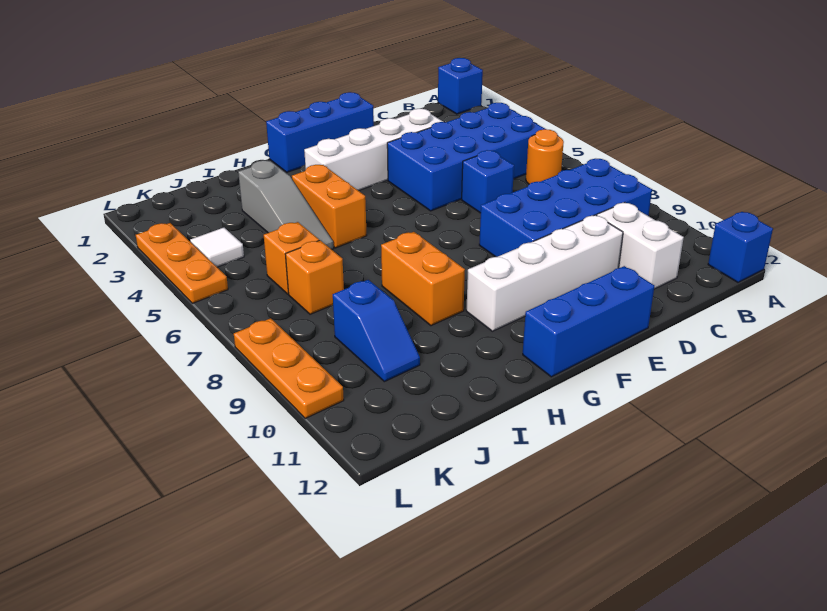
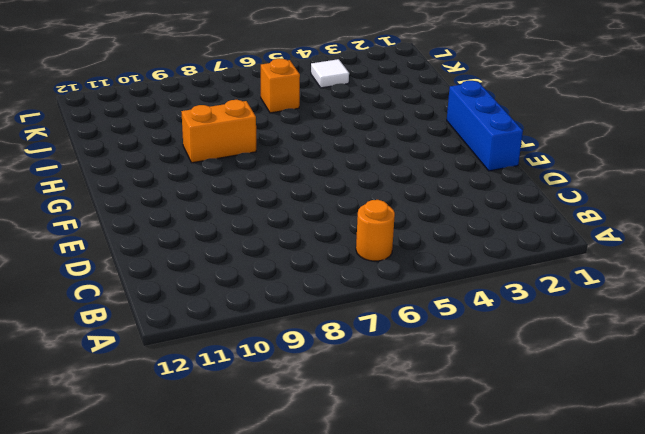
none -> blue 1x1 brick [438,58,483,114]
none -> blue 1x1 brick [708,212,773,282]
none -> blue 2x4 brick [387,103,545,211]

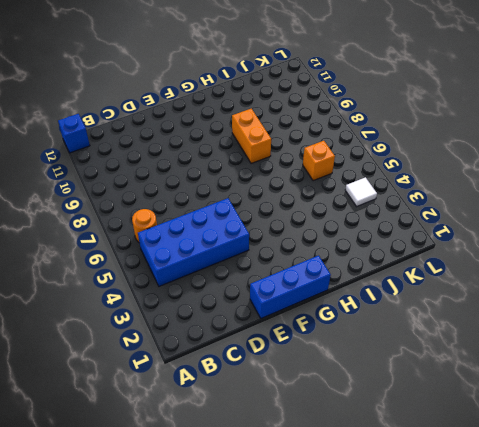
none -> blue 1x1 brick [438,58,483,114]
none -> blue 2x4 brick [479,159,652,257]
none -> white 1x2 brick [597,203,684,289]

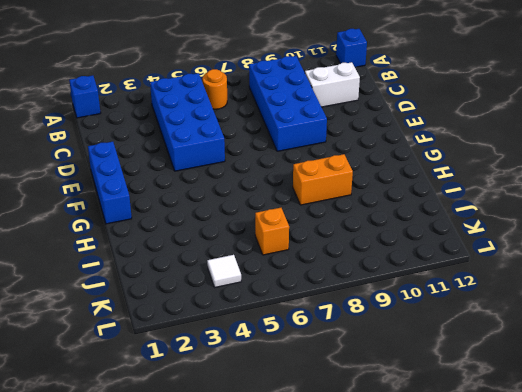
none -> white 1x4 brick [304,109,443,191]
none -> blue 1x1 brick [462,150,514,213]
none -> white 1x4 brick [466,215,623,331]

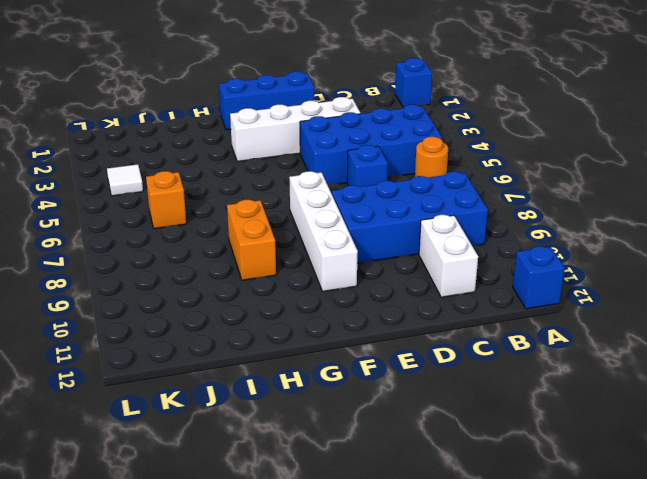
white 1x4 brick [289,171,358,291] -> white 1x4 brick turned to [466,215,623,331]
none -> blue 1x3 brick [523,266,654,377]
none -> orange 1x2 brick [292,165,367,248]
none -> grey 1x3 slope [238,160,334,249]

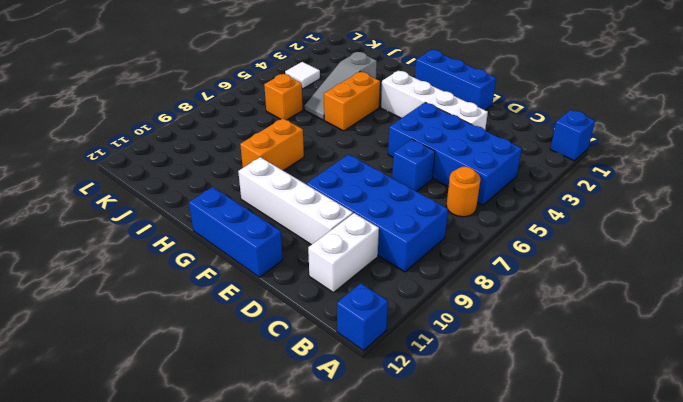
none -> orange 1x1 brick [285,240,344,314]
none -> blue 1x2 slope [333,280,420,382]
none -> orange 1x3 plate [136,223,228,303]

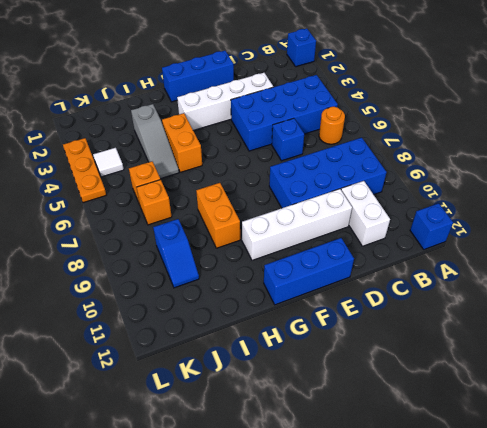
none -> orange 1x3 plate [234,318,344,419]

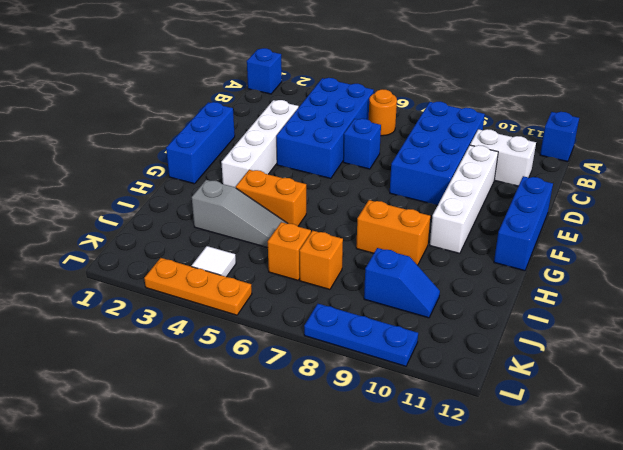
blue 1x3 plate [304,304,418,366] -> orange 1x3 plate [234,318,344,419]

